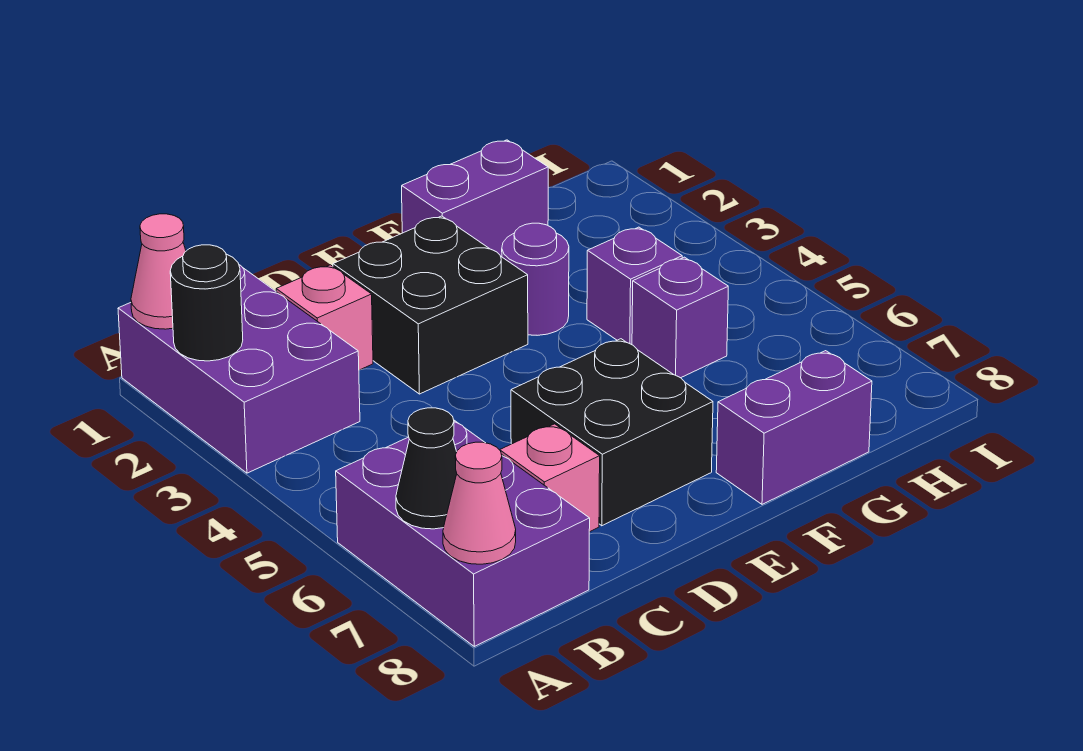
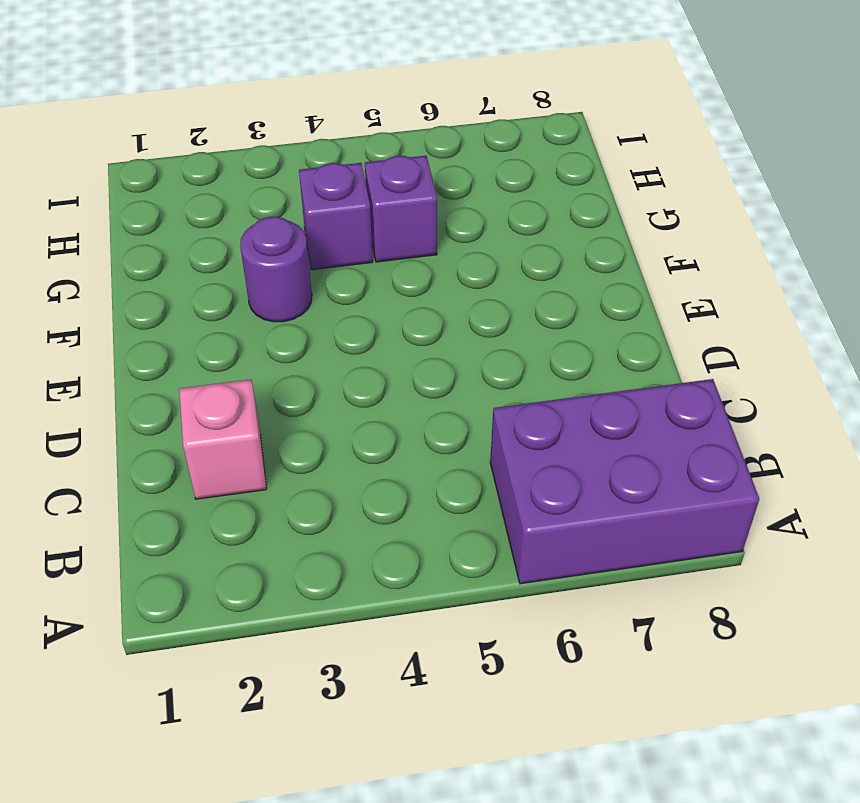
none -> purple 2x3 brick [118,265,360,473]
none -> pink 1x1 brick [500,424,600,532]
none -> black 2x2 brick [333,216,528,394]

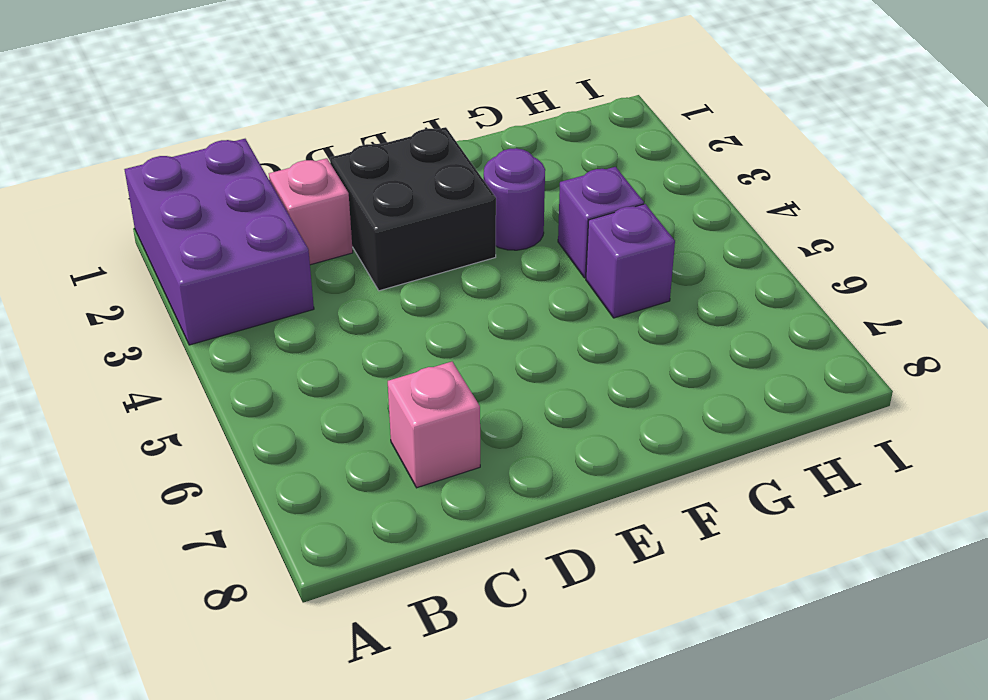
none -> purple 2x3 brick [336,420,590,646]
none -> black 2x2 brick [511,339,713,526]
none -> purple 1x2 brick [402,140,548,257]

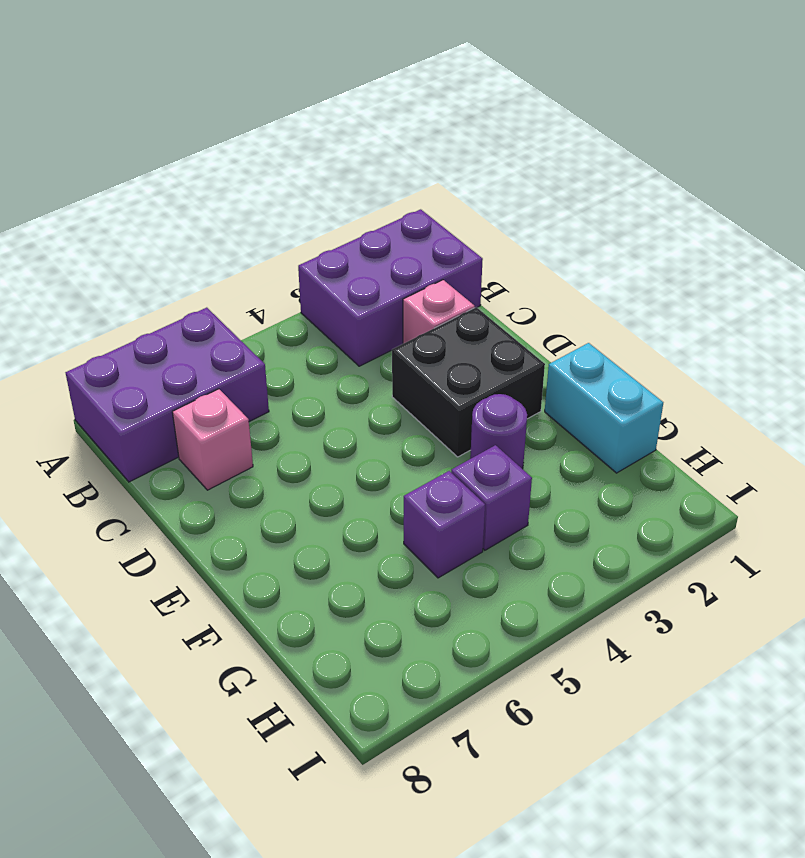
cyan 1x2 brick [545,343,663,473] -> purple 1x2 brick [402,140,548,257]
none -> black 2x2 brick [511,339,713,526]
none -> purple 1x2 brick [716,351,872,504]
none -> pink 1x1 cone [131,214,186,329]

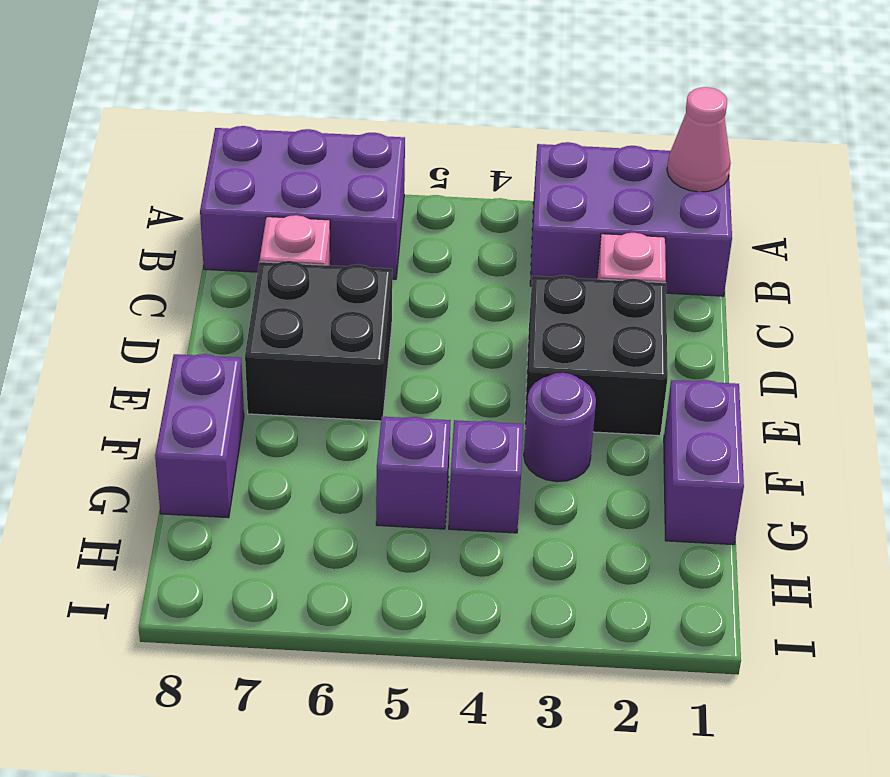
none -> black 1x1 round brick [170,245,243,361]
none -> black 1x1 cone [396,408,457,529]
none -> pink 1x1 cone [443,442,516,564]

